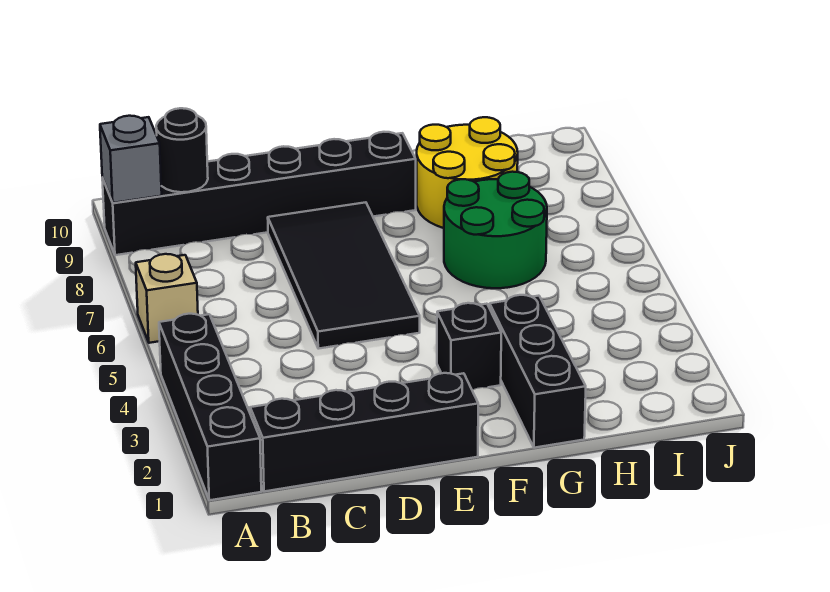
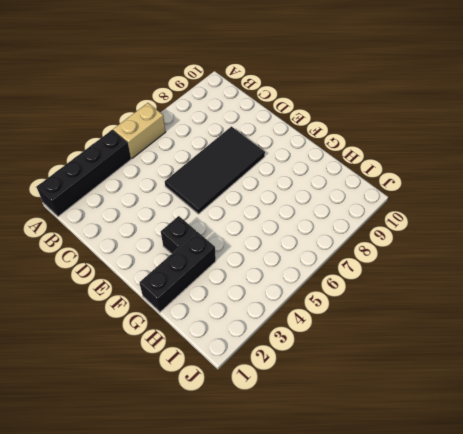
tan 1x2 brick [113,103,165,158] -> tan 1x1 brick [136,254,198,343]
none -> black 1x6 brick [102,132,416,255]
none -> black 1x4 brick [250,373,478,491]

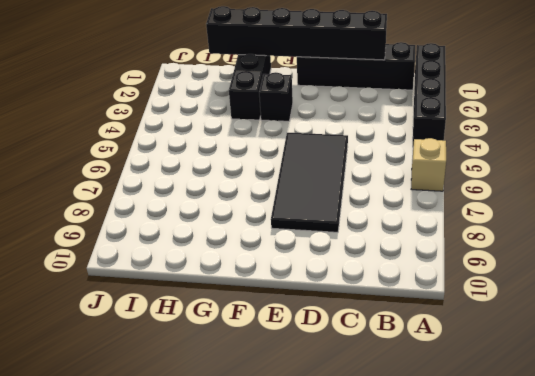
black 1x6 brick [206,6,387,60] -> black 1x6 brick moved to [102,132,416,255]
none -> green 2x2 round brick [444,172,547,288]
none -> yellow 2x2 round brick [417,117,518,228]

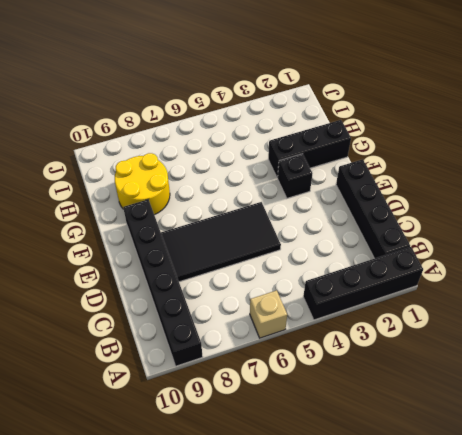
none -> green 2x2 round brick [444,172,547,288]
none -> grey 1x1 brick [100,116,162,203]

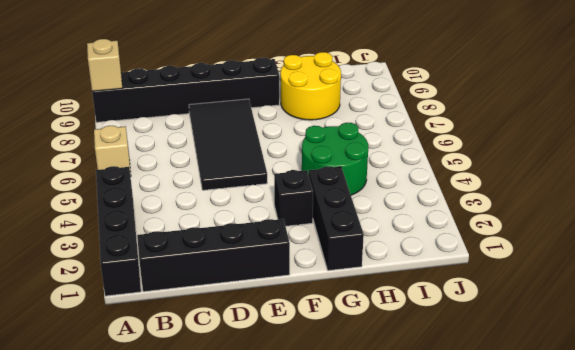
tan 1x1 brick [87,39,122,91] -> grey 1x1 brick [100,116,162,203]
green 2x2 round brick [302,123,368,195] -> green 2x2 round brick moved to [444,172,547,288]
none -> black 1x1 round brick [156,108,208,192]

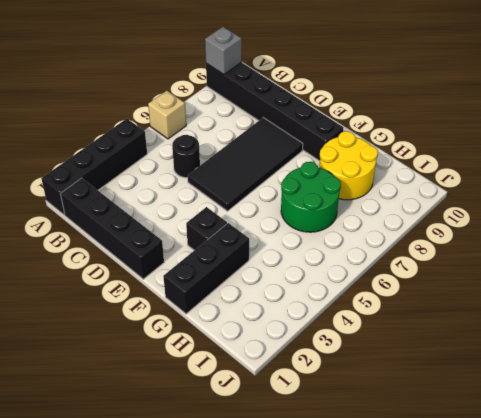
black 1x1 round brick [172,135,200,178] -> black 1x1 round brick moved to [156,108,208,192]

